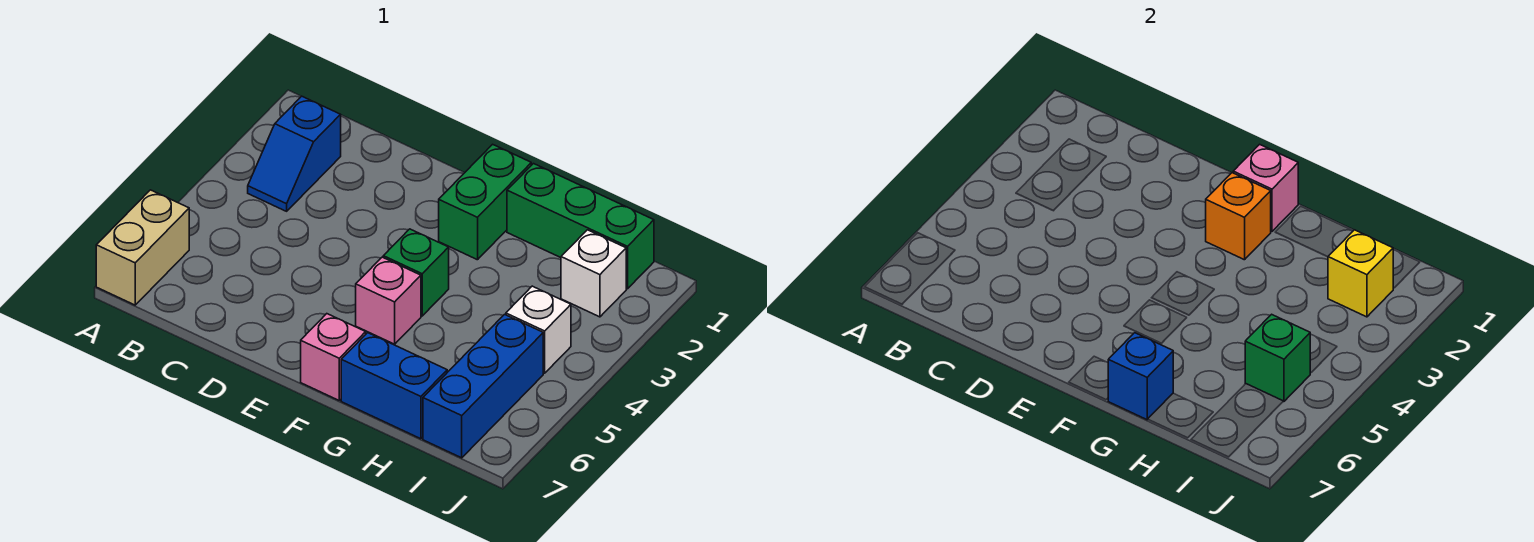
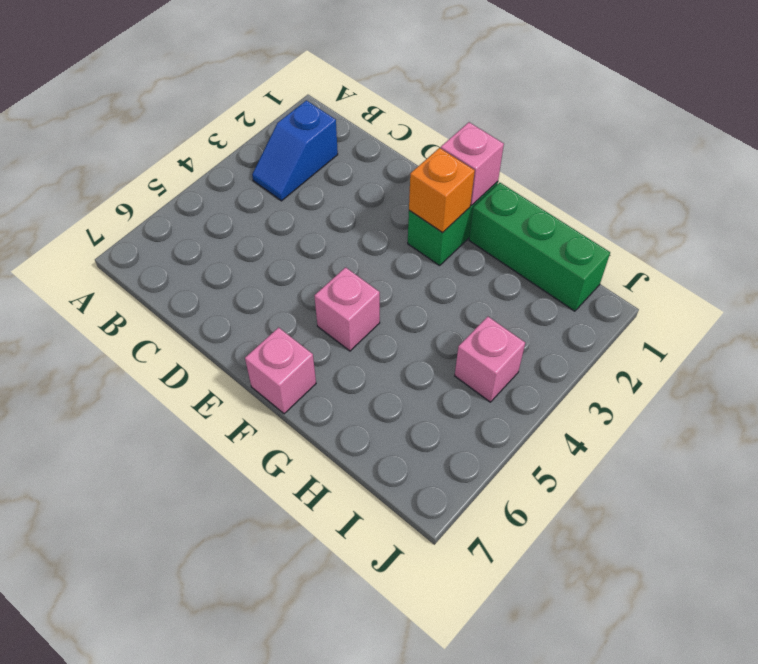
pink 1x1 brick [455,317,525,402] -> white 1x1 brick [506,286,571,373]
none -> tan 1x2 brick [96,190,189,305]
none -> green 1x1 brick [383,229,449,316]
none -> blue 1x2 brick [341,333,447,439]

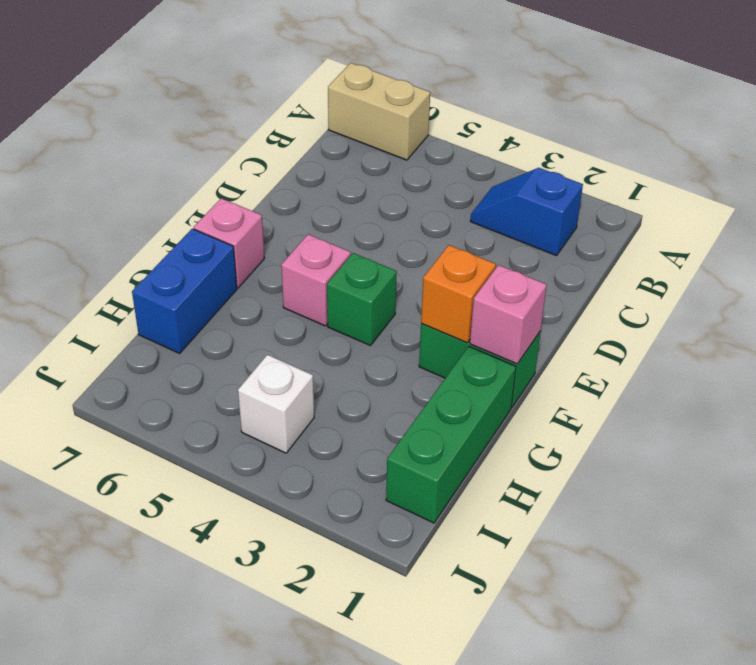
none -> white 1x1 brick [561,230,626,317]
none -> blue 1x3 brick [423,314,543,458]
none -> blue 1x1 brick [1108,333,1173,420]

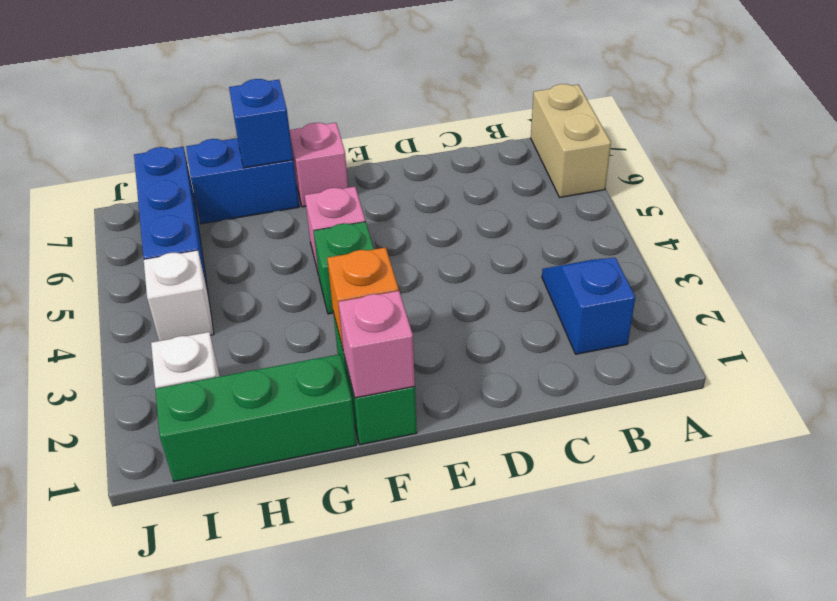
none -> yellow 1x1 brick [1328,230,1393,317]
none -> green 1x1 brick [1245,314,1310,401]

